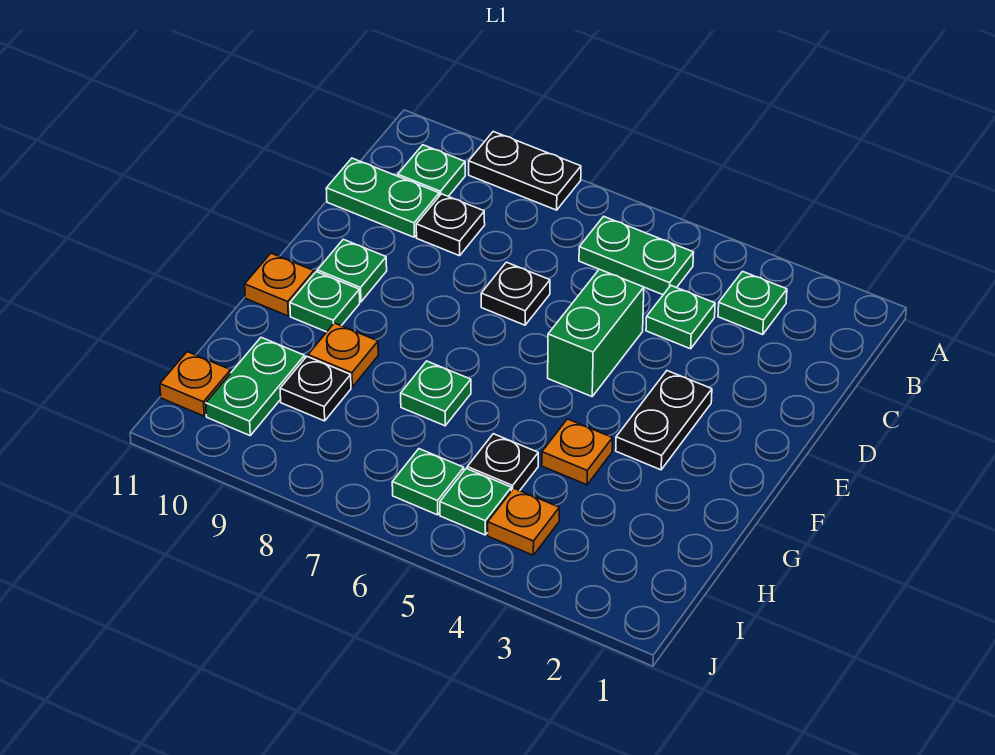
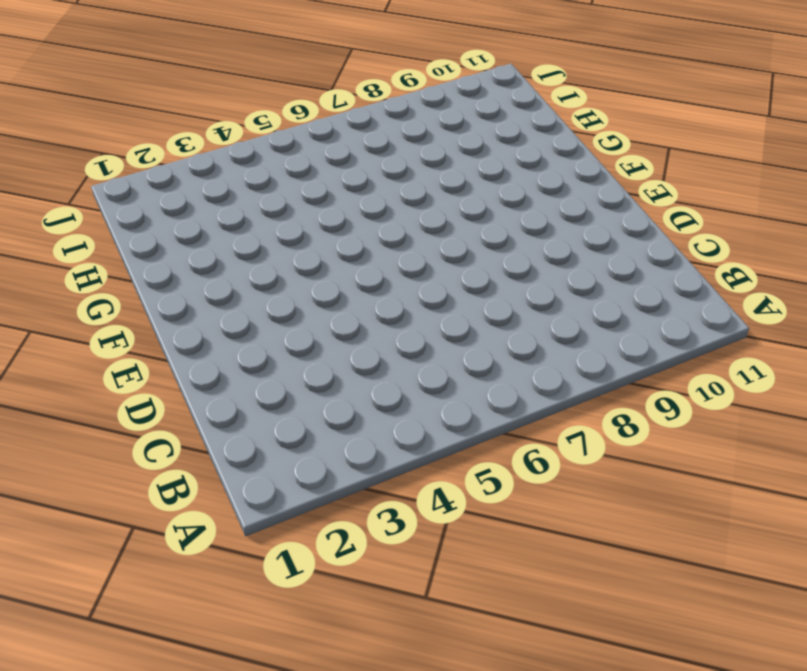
none -> black 1x2 plate [469,132,581,210]
none -> green 1x1 plate [718,271,787,334]
none -> green 1x2 plate [579,216,694,295]

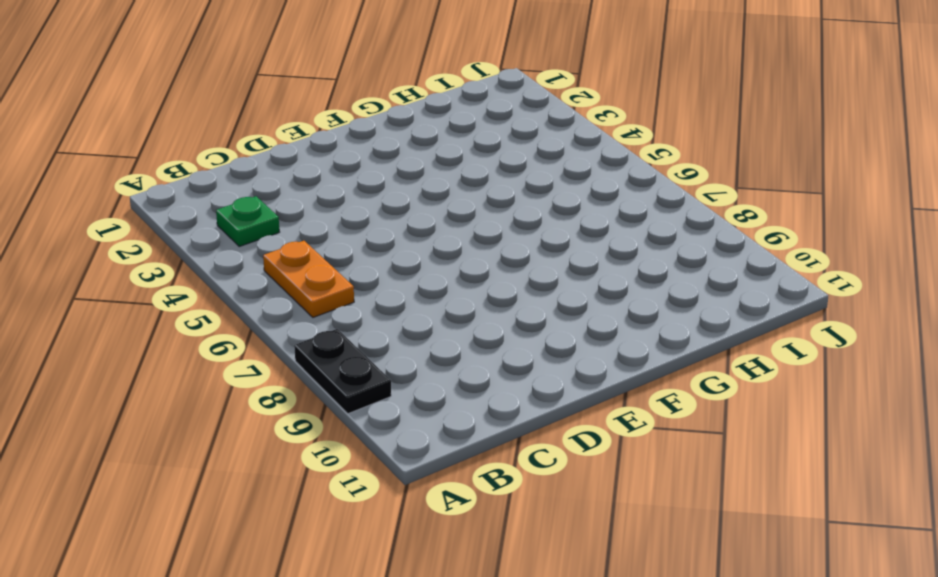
orange 1x2 plate [263,241,354,317] -> green 1x2 plate [579,216,694,295]
none -> green 1x1 plate [398,145,465,196]
none -> green 1x1 plate [646,286,715,349]
none -> black 1x1 plate [416,194,485,256]

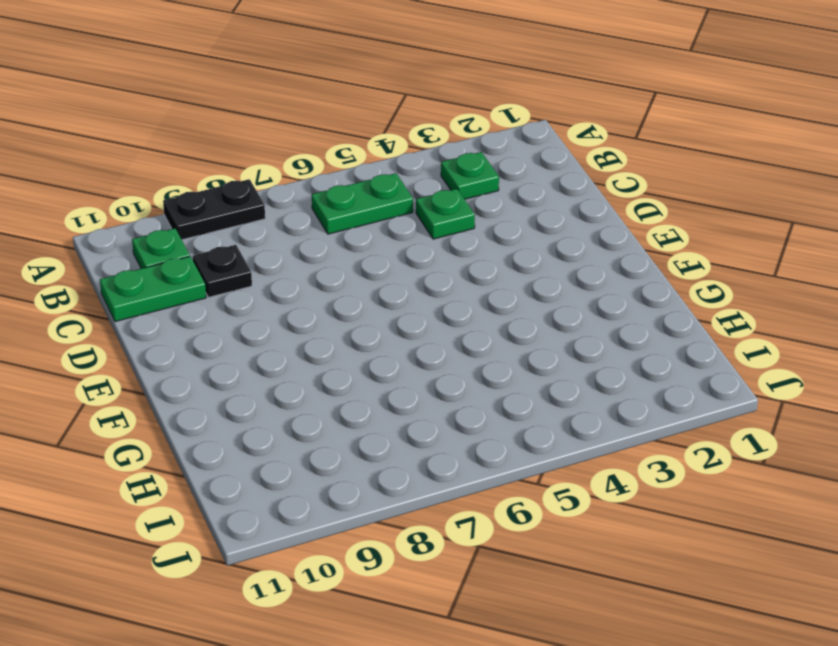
none -> green 1x2 brick [548,269,644,396]
none -> black 1x1 plate [481,262,550,325]
none -> black 1x2 plate [616,371,712,470]

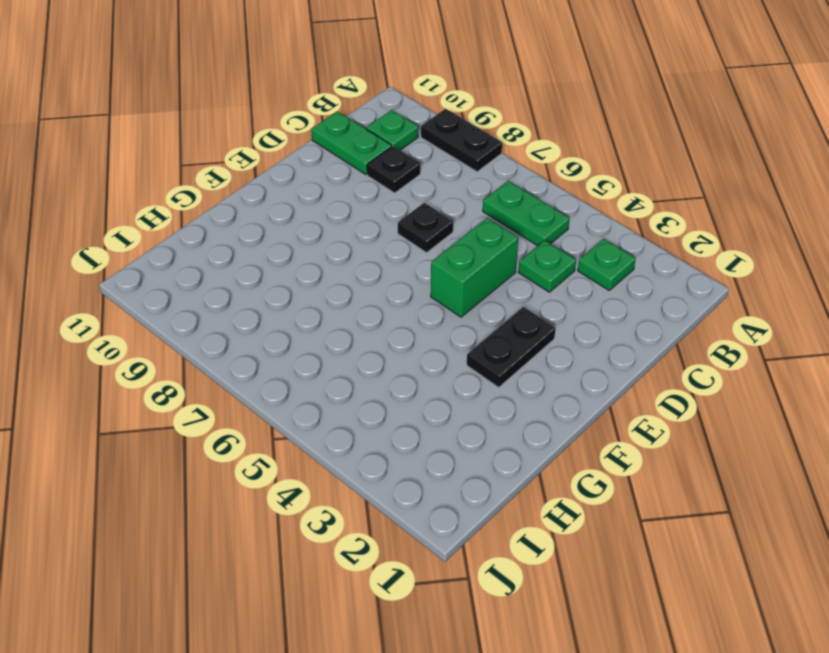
none -> green 1x1 plate [317,239,387,302]
none -> green 1x1 plate [290,272,360,332]
none -> orange 1x1 plate [245,253,314,316]

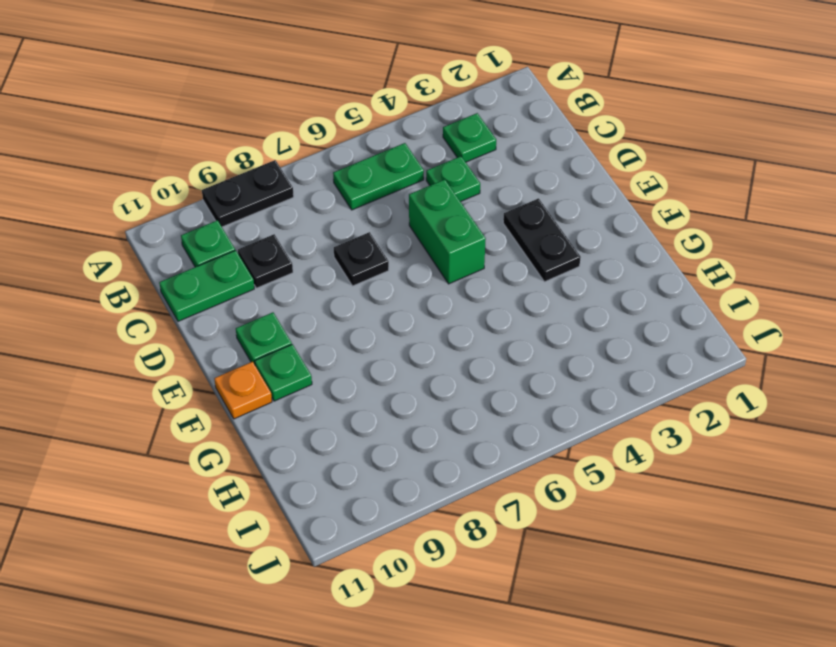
none -> orange 1x1 plate [542,419,613,485]
none -> green 1x1 plate [401,361,471,426]
none -> orange 1x1 plate [308,323,378,387]

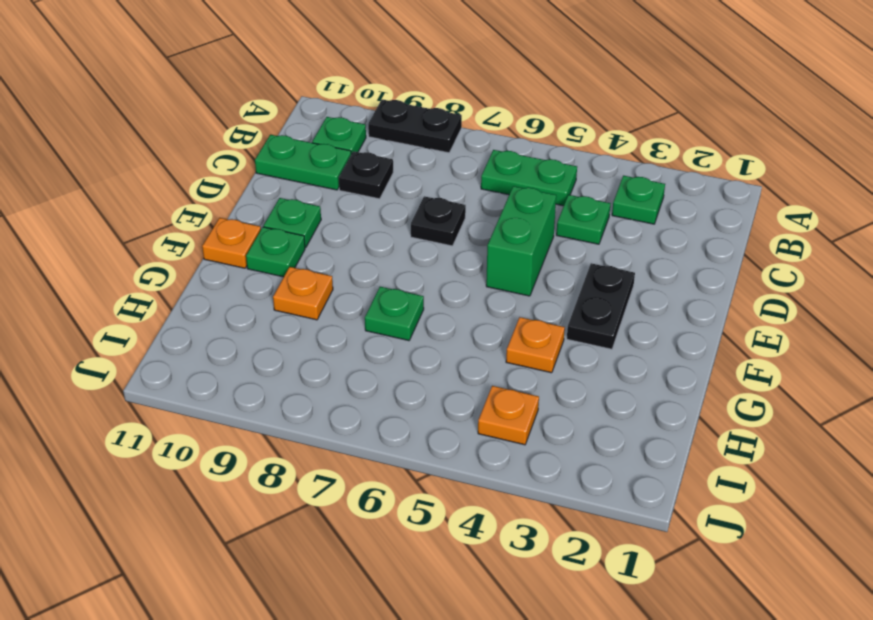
none -> black 1x1 plate [467,434,538,491]
none -> black 1x1 plate [280,357,351,421]
none -> green 1x2 plate [206,337,305,435]

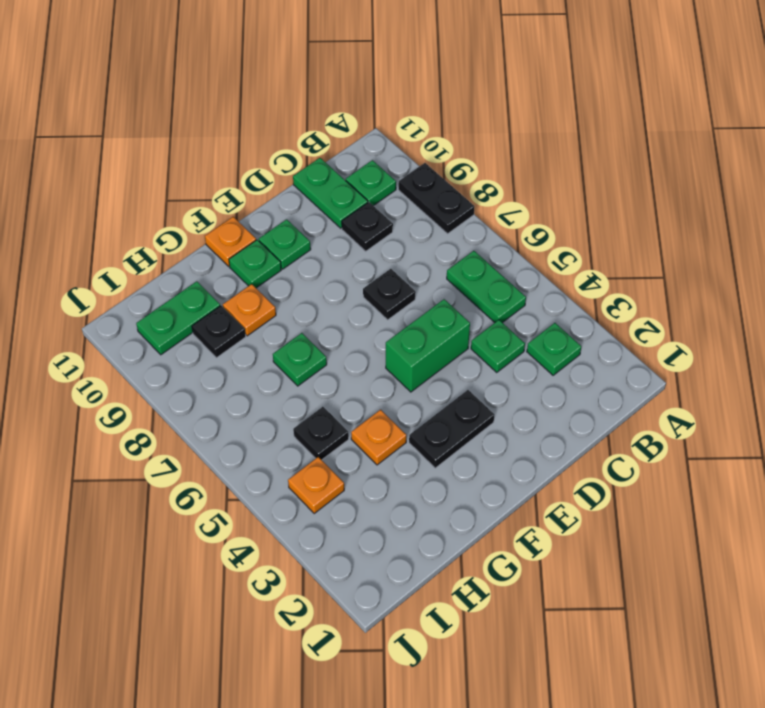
none -> green 1x1 plate [440,468,511,535]
none -> green 1x1 plate [392,449,464,515]
none -> orange 1x1 plate [160,352,231,416]

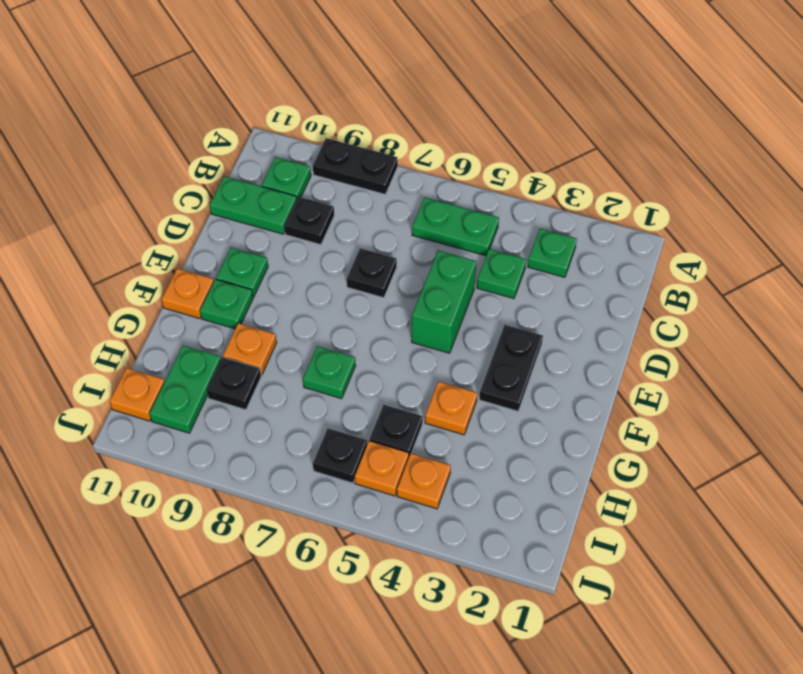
orange 1x1 plate [355,441,409,496] -> green 1x1 plate [440,468,511,535]
black 1x1 plate [313,428,367,483] -> green 1x1 plate [392,449,464,515]

